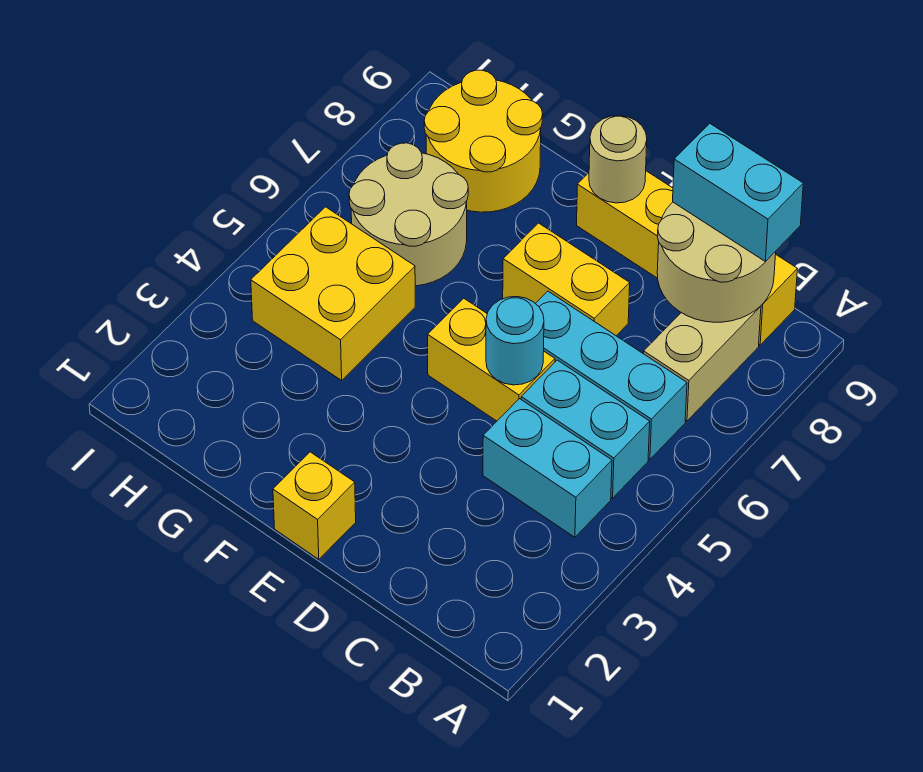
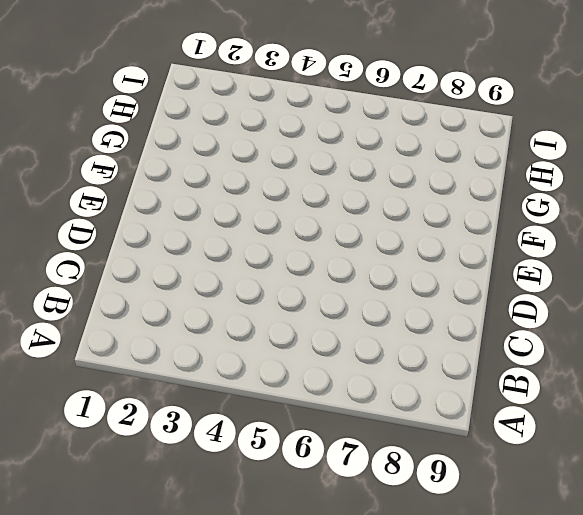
none -> cyan 1x2 brick [483,399,612,537]
none -> cyan 1x2 brick [521,360,650,498]
none -> cyan 1x3 brick [535,291,687,459]

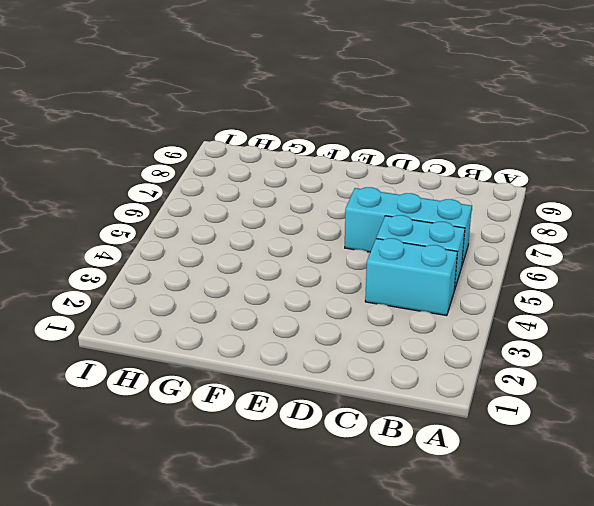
none -> tan 1x2 brick [644,306,761,421]
none -> yellow 1x4 brick [577,171,797,345]
none -> yellow 1x2 brick [428,298,555,421]

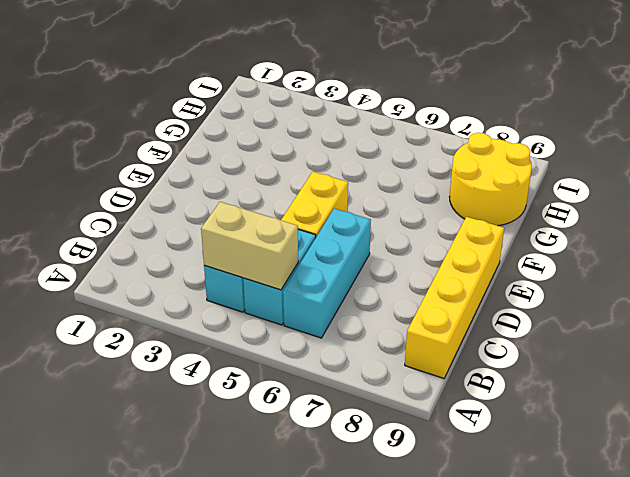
tan 1x2 brick [201,202,298,290] -> tan 1x2 brick moved to [644,306,761,421]
none -> yellow 1x2 brick [503,223,630,336]
none -> yellow 1x1 brick [273,452,356,559]
none -> yellow 2x2 brick [251,207,415,380]

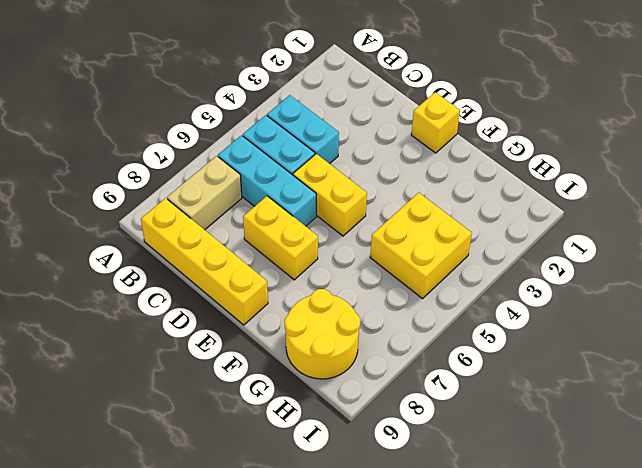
none -> tan 2x2 round brick [349,143,468,286]
none -> tan 2x2 round brick [657,202,776,322]
none -> cyan 1x1 round brick [486,297,544,385]

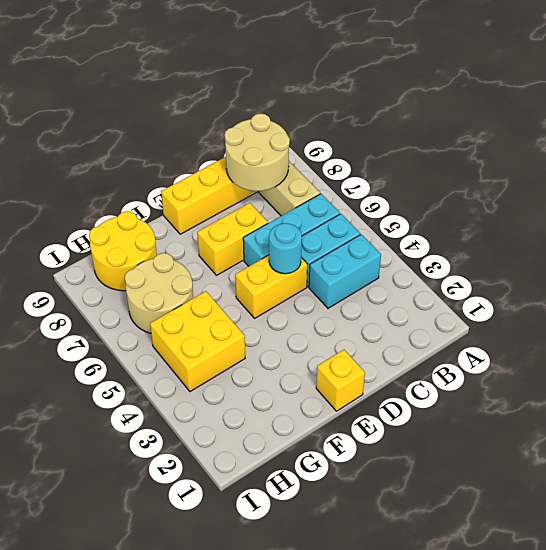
none -> tan 1x1 round brick [589,116,647,203]
none -> cyan 1x2 brick [673,124,803,262]

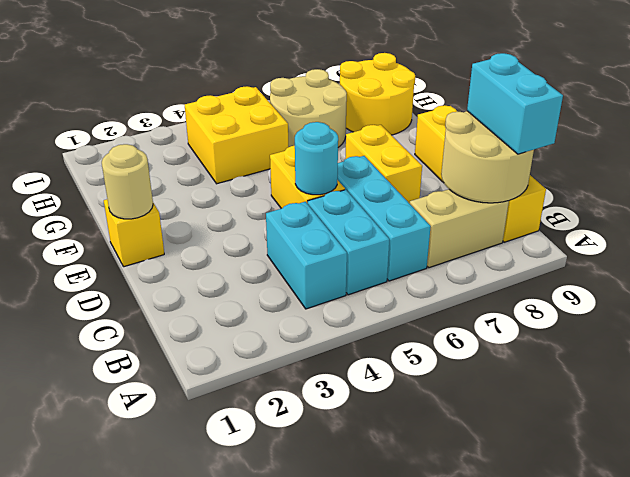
tan 1x1 round brick [102,144,153,219] -> tan 1x1 round brick moved to [589,116,647,203]

